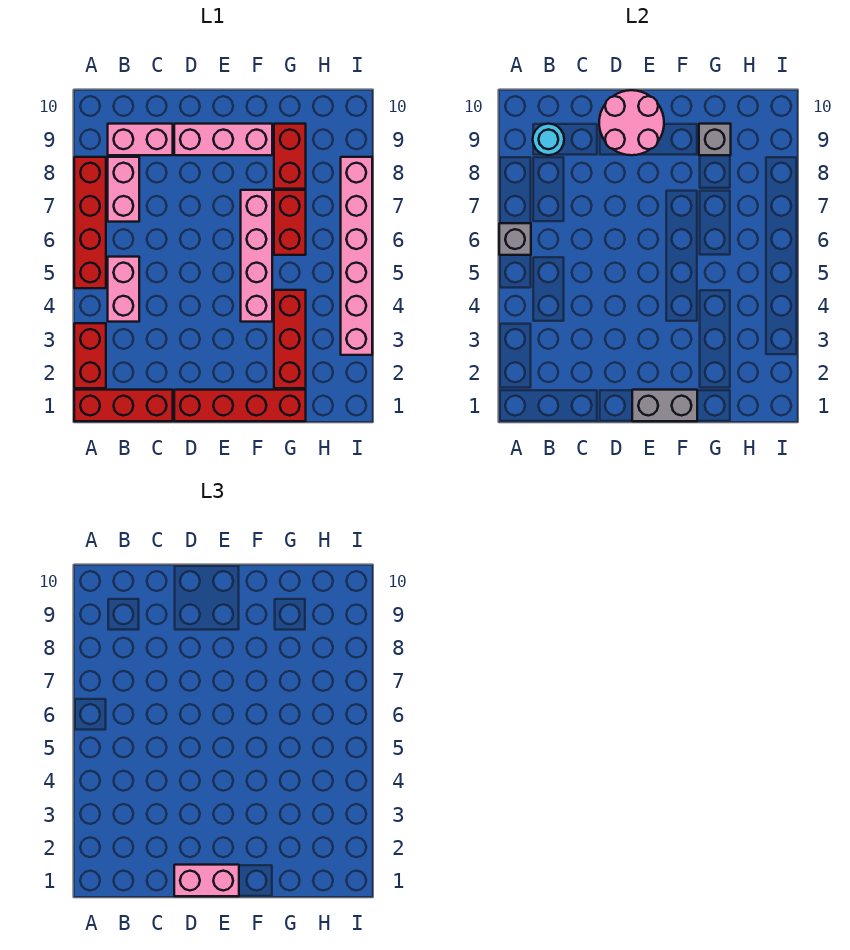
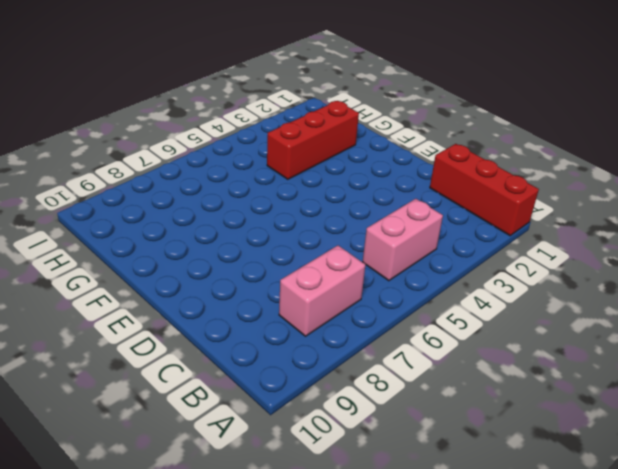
none -> red 1x2 brick [74,323,106,388]
none -> red 1x4 brick [74,157,106,288]
none -> pink 1x2 brick [108,124,173,155]

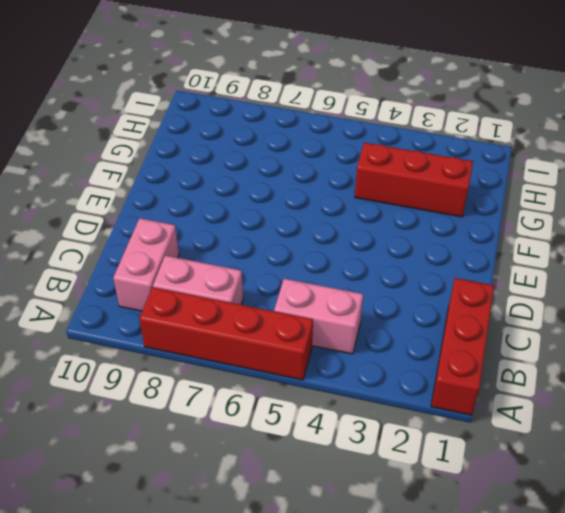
none -> red 1x2 brick [74,323,106,388]
none -> red 1x4 brick [174,390,306,421]
none -> pink 1x3 brick [174,124,272,155]

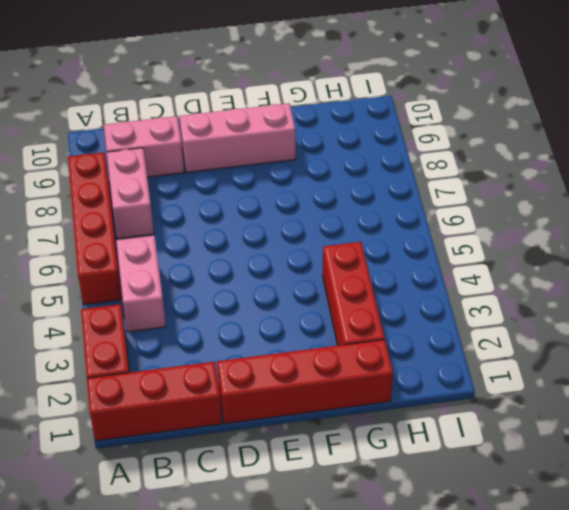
none -> pink 1x4 brick [241,190,272,322]
none -> red 1x2 brick [274,190,306,255]
none -> red 1x2 brick [274,124,306,189]

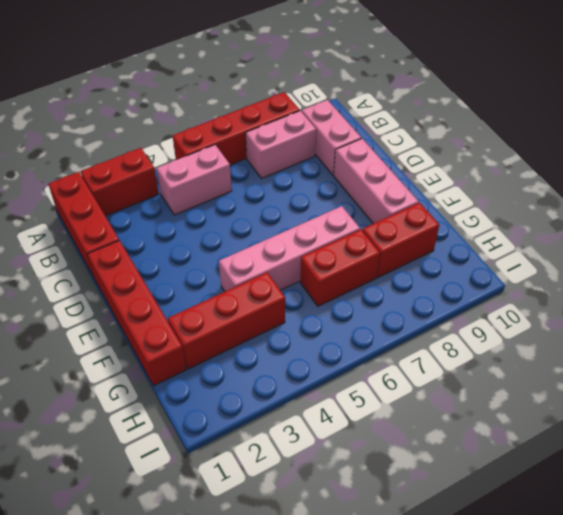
none -> pink 1x6 brick [341,157,372,355]
none -> grey 1x1 brick [499,223,531,255]
none -> cyan 1x1 round brick [533,124,564,155]

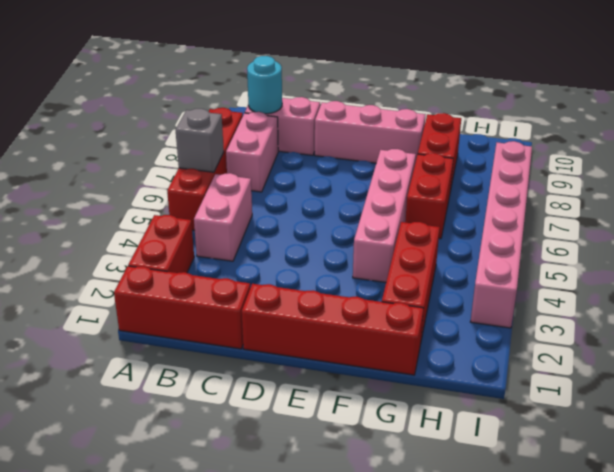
none -> pink 2x2 round brick [599,90,664,155]
none -> grey 1x2 brick [632,390,697,421]
none -> grey 1x1 brick [699,124,731,155]

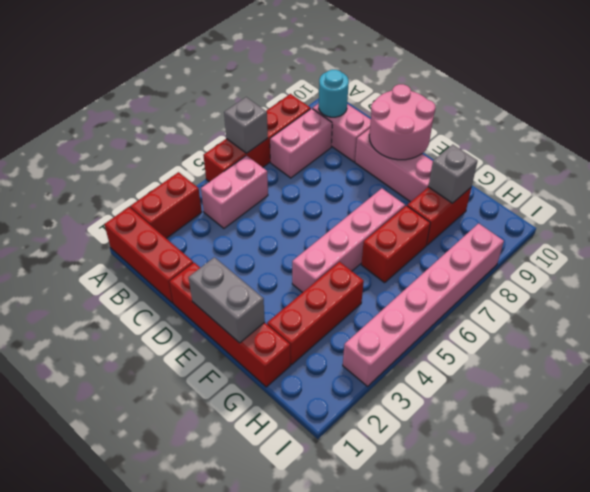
none -> pink 1x2 brick [174,865,239,896]

